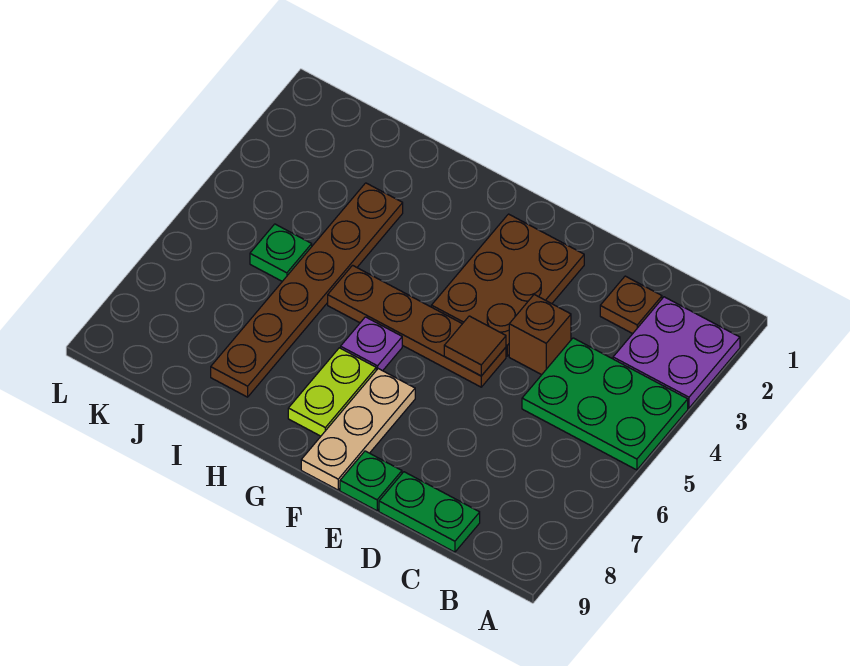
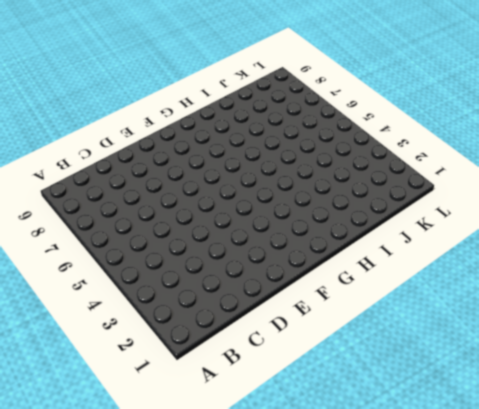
none -> purple 2x2 plate [613,297,740,408]
none -> green 2x3 plate [522,338,688,470]
none -> brown 1x1 plate [600,276,662,334]

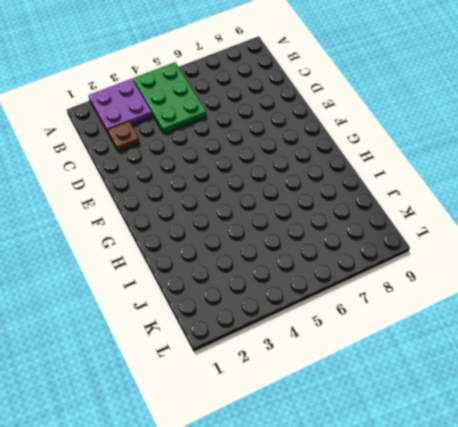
none -> green 1x2 plate [379,472,480,552]
none -> brown 1x1 brick [509,295,571,375]
none -> brown 2x3 plate [431,214,584,356]

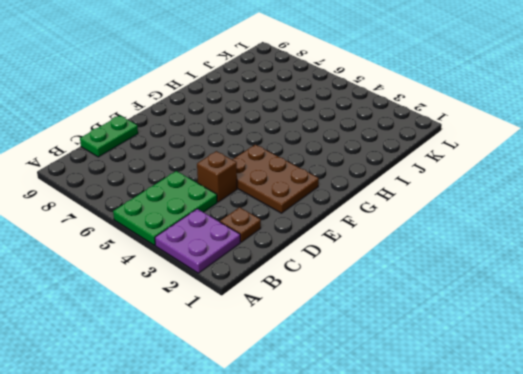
none -> brown 1x4 plate [328,265,506,387]
none -> green 1x1 plate [340,451,402,511]
none -> tan 1x3 plate [301,369,415,490]

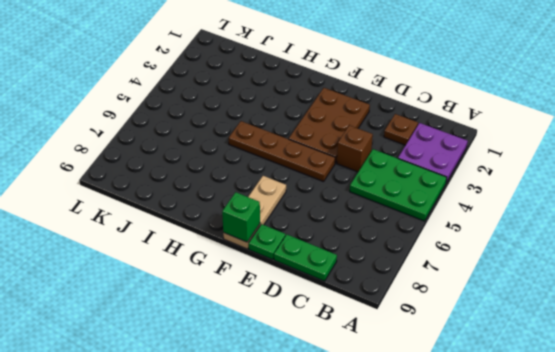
green 1x1 brick [222,192,260,242] -> none
none -> purple 1x1 plate [341,317,402,371]
none -> lime 1x2 plate [288,348,376,436]
none -> brown 1x6 plate [211,183,403,397]

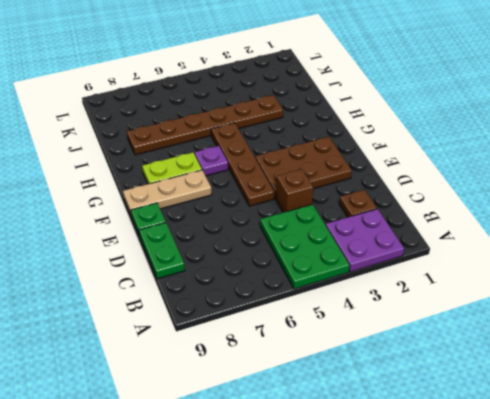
none -> green 1x1 plate [250,224,312,281]
none -> brown 1x1 tile [444,316,506,376]

